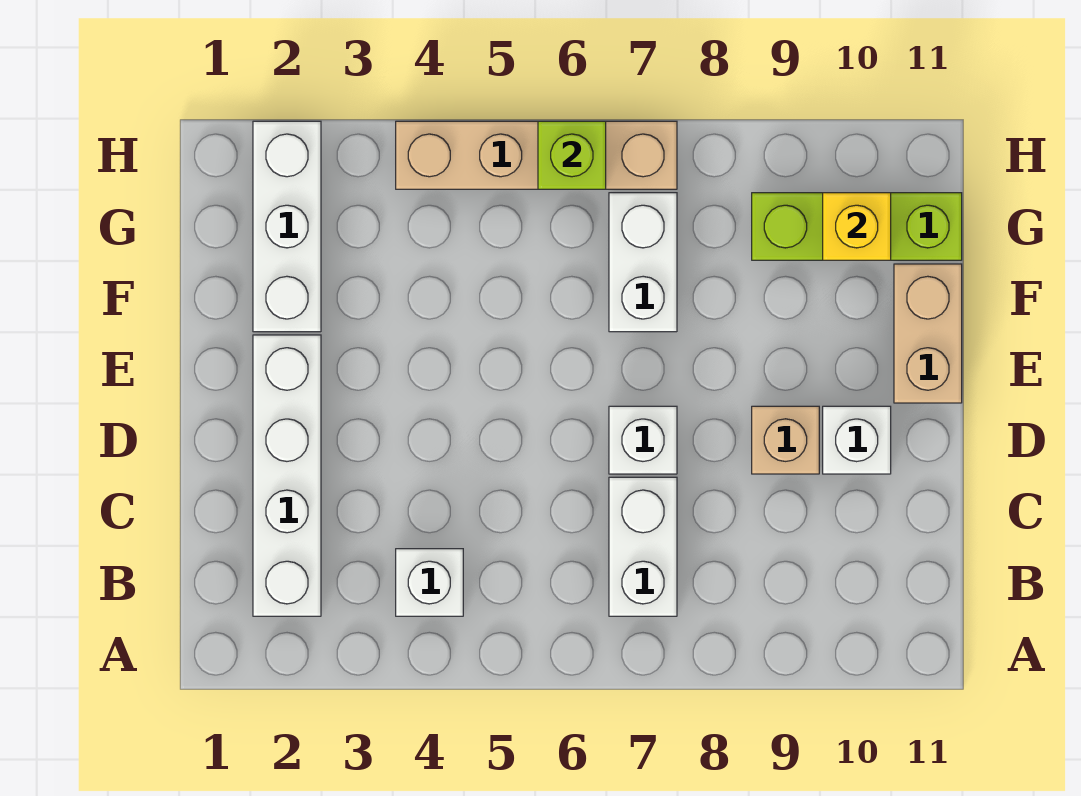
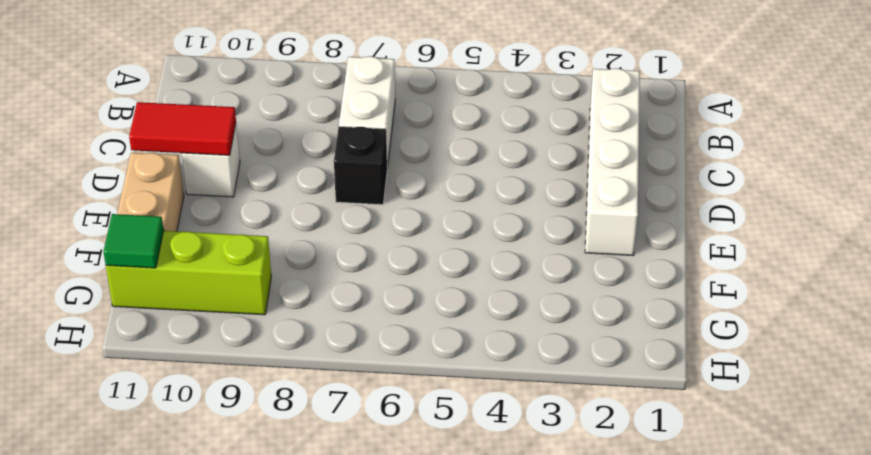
black 1x1 brick [334,127,387,205] -> white 1x1 brick [609,406,677,474]
red 1x2 tile [129,102,236,155] -> none
green 1x1 tile [104,214,164,268] -> none
none -> white 1x1 brick [396,549,463,616]
none -> tan 1x1 brick [752,406,819,474]
none -> white 1x3 brick [253,121,321,332]

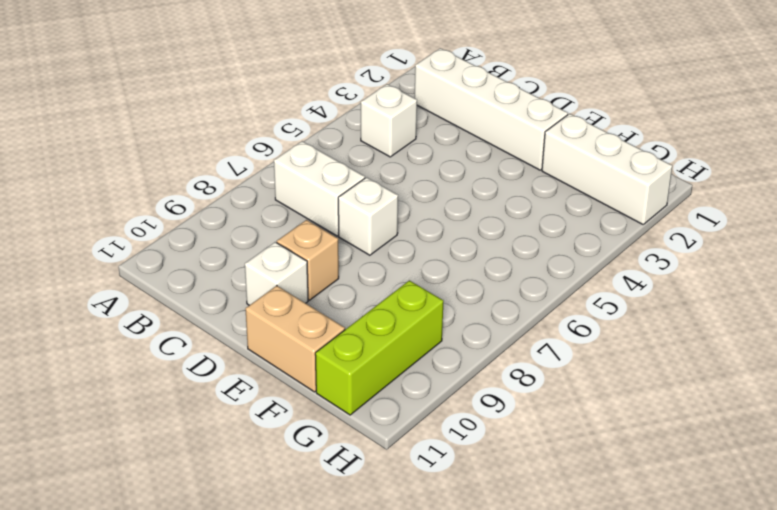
none -> white 1x2 brick [609,193,677,332]
none -> tan 1x4 brick [396,121,677,189]
none -> yellow 1x1 brick [823,193,891,260]

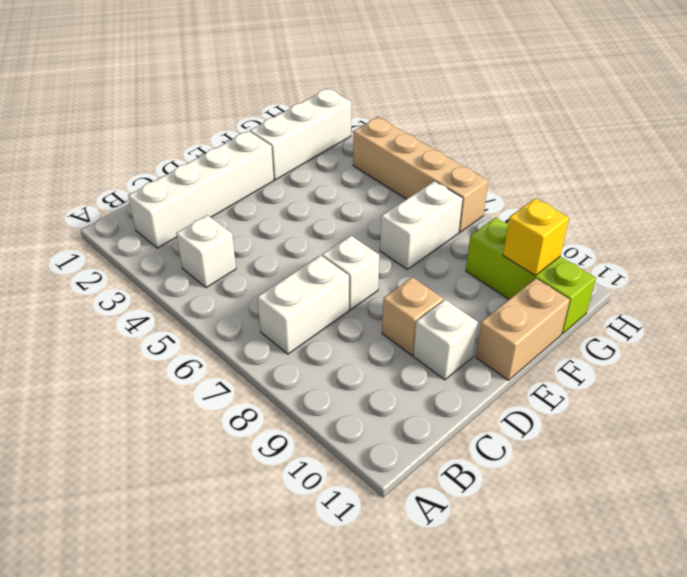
none -> lime 1x1 brick [538,121,606,189]

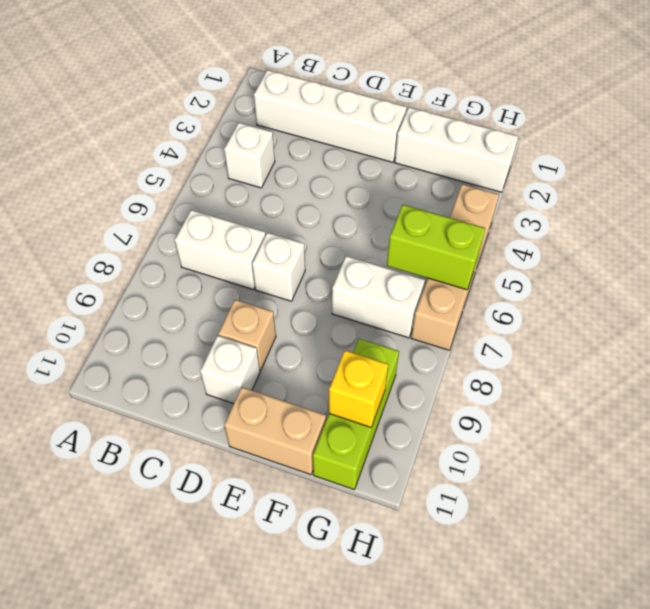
lime 1x2 brick [387,205,485,290] -> lime 1x1 brick [538,121,606,189]

